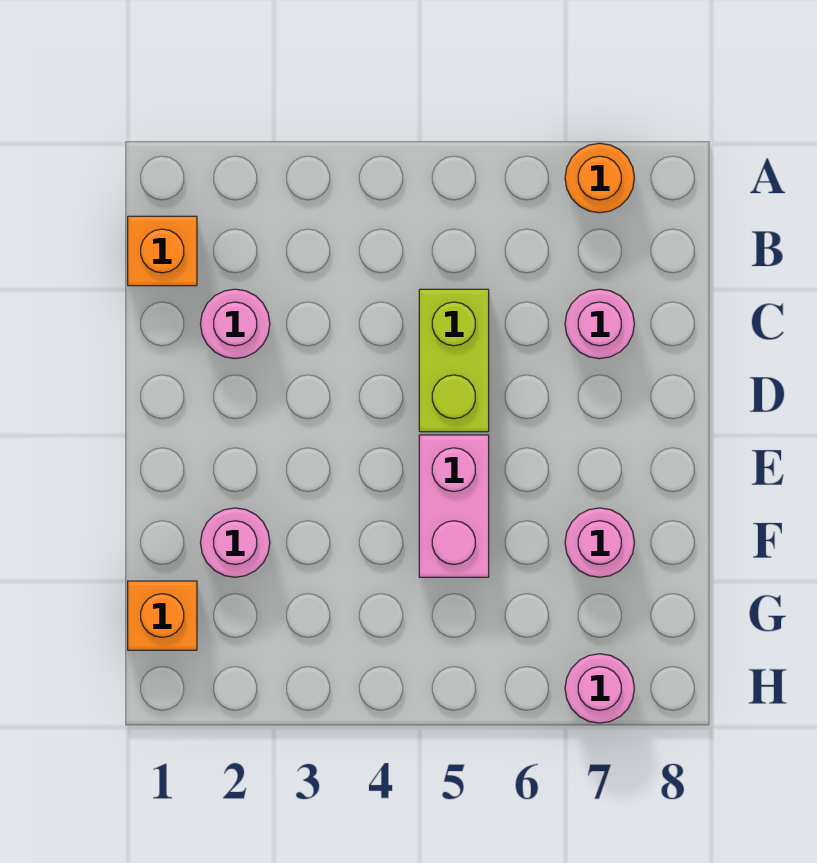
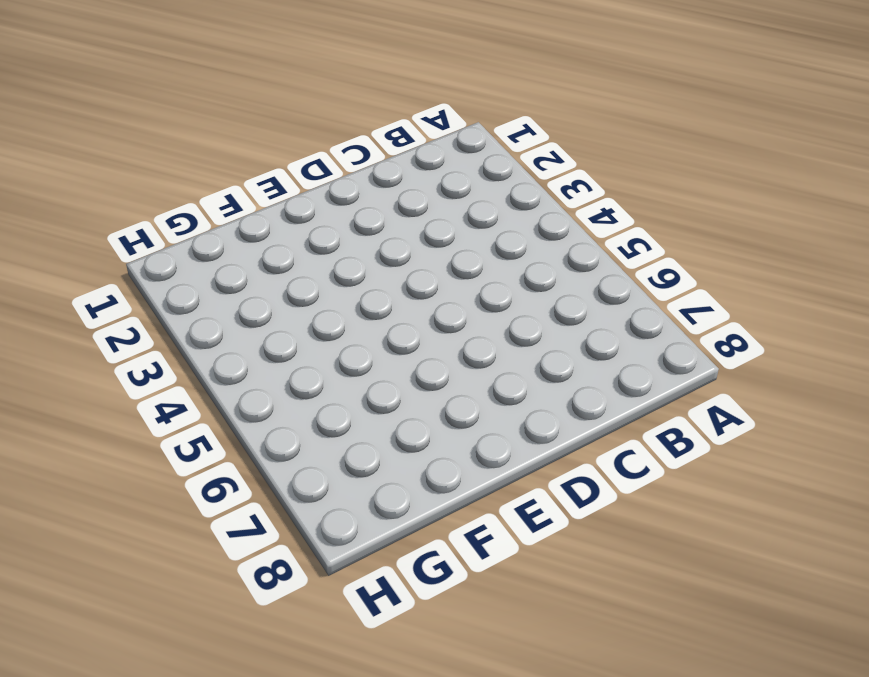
none -> orange 1x1 round brick [565,143,634,213]
none -> orange 1x1 brick [128,216,197,286]

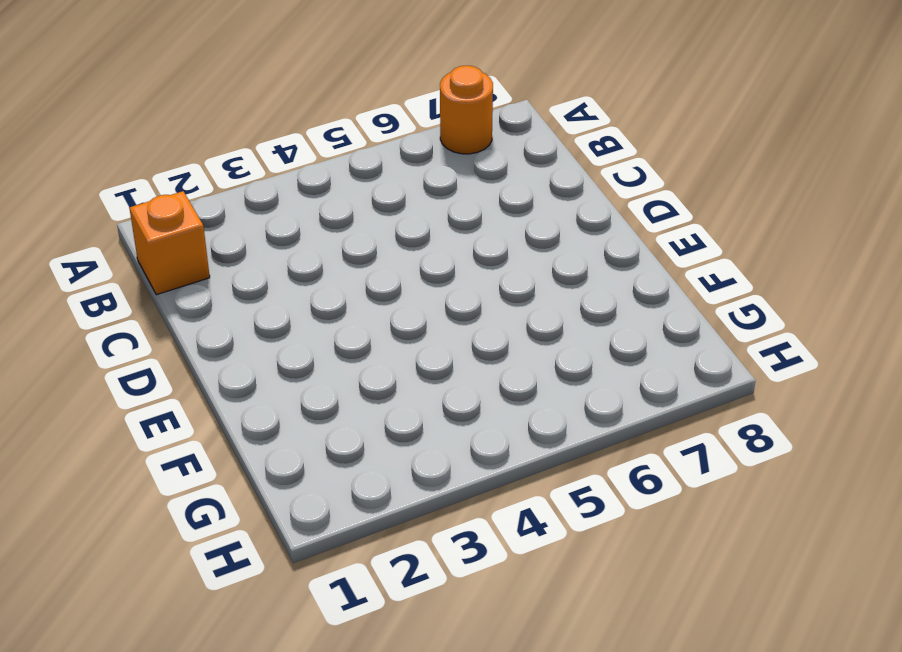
none -> pink 1x1 round brick [201,289,270,359]
none -> lime 1x2 brick [419,289,489,432]

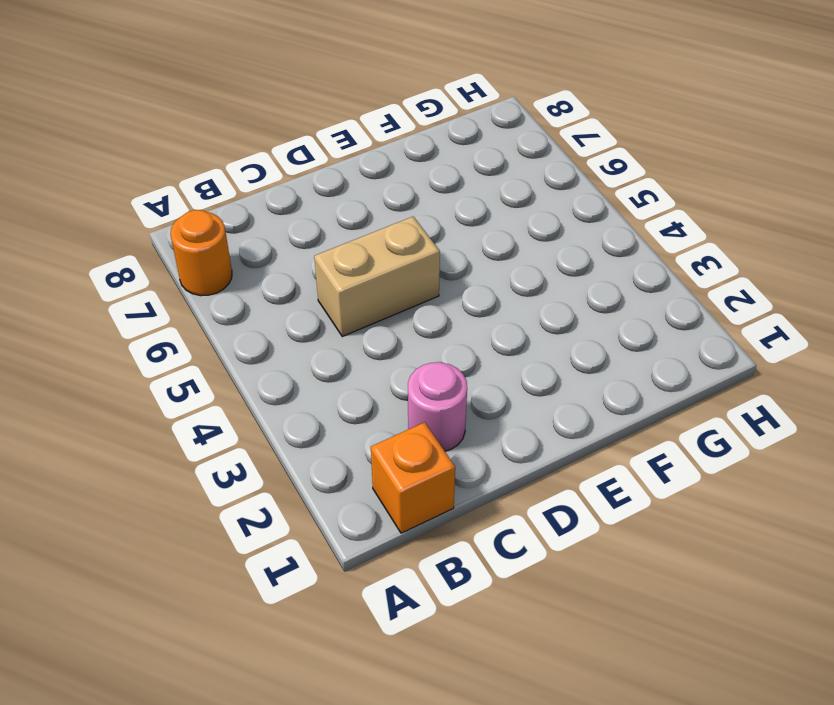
tan 1x2 brick [314,217,440,336] -> lime 1x2 brick [419,289,489,432]
none -> pink 1x1 round brick [565,289,634,359]
none -> pink 1x2 brick [419,435,489,577]

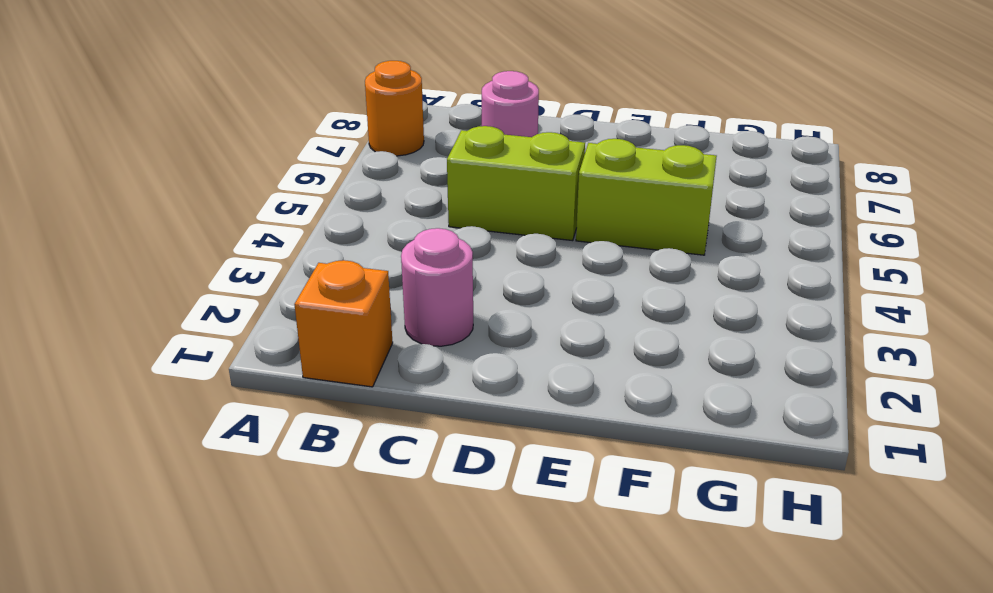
lime 1x2 brick [576,139,717,255] -> pink 1x2 brick [419,435,489,577]
none -> pink 1x1 round brick [200,508,270,577]
none -> pink 1x1 round brick [565,508,634,577]

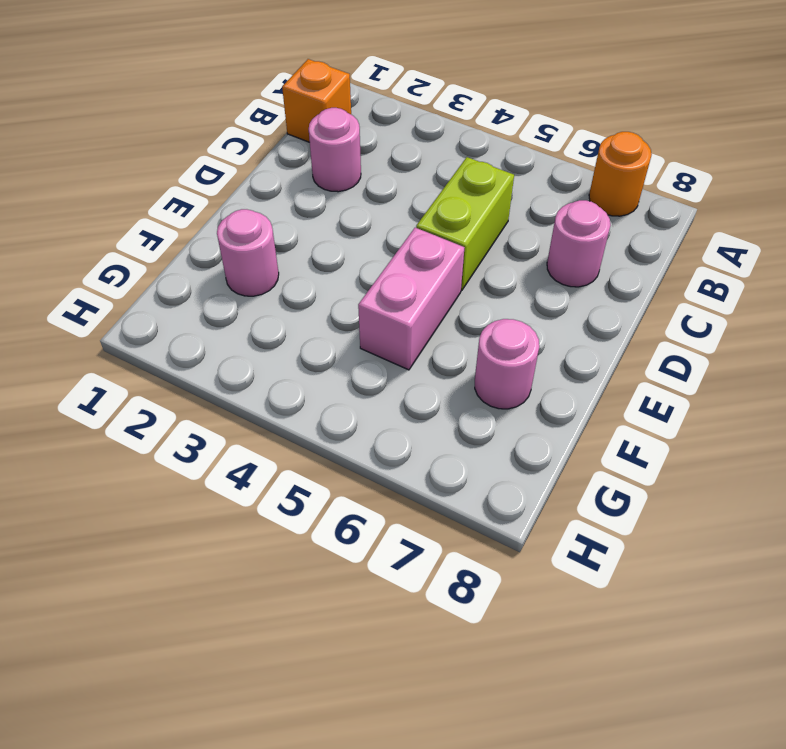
none -> orange 1x1 brick [128,581,197,650]
none -> pink 1x1 round brick [565,654,634,723]

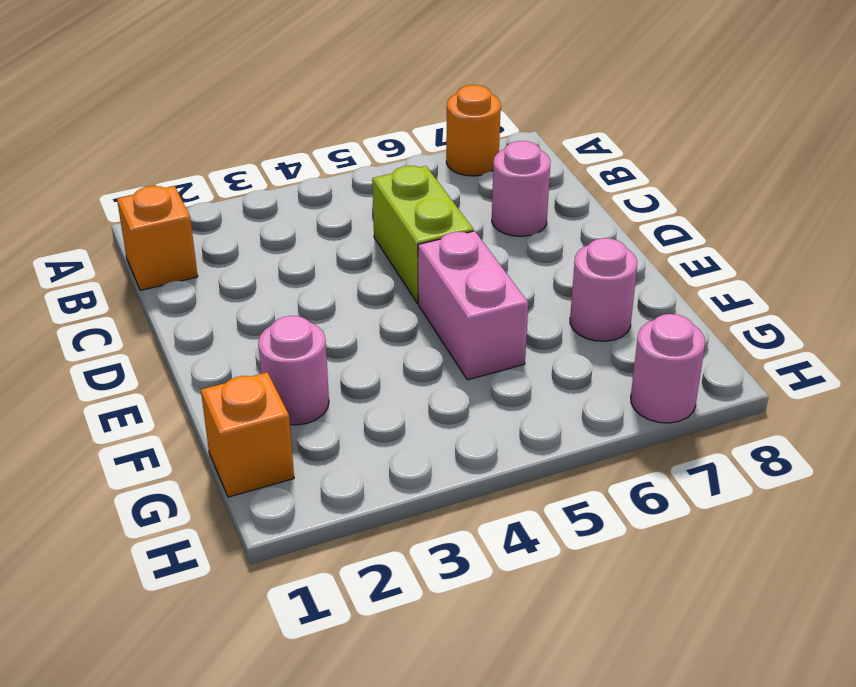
none -> pink 1x1 round brick [201,289,270,359]

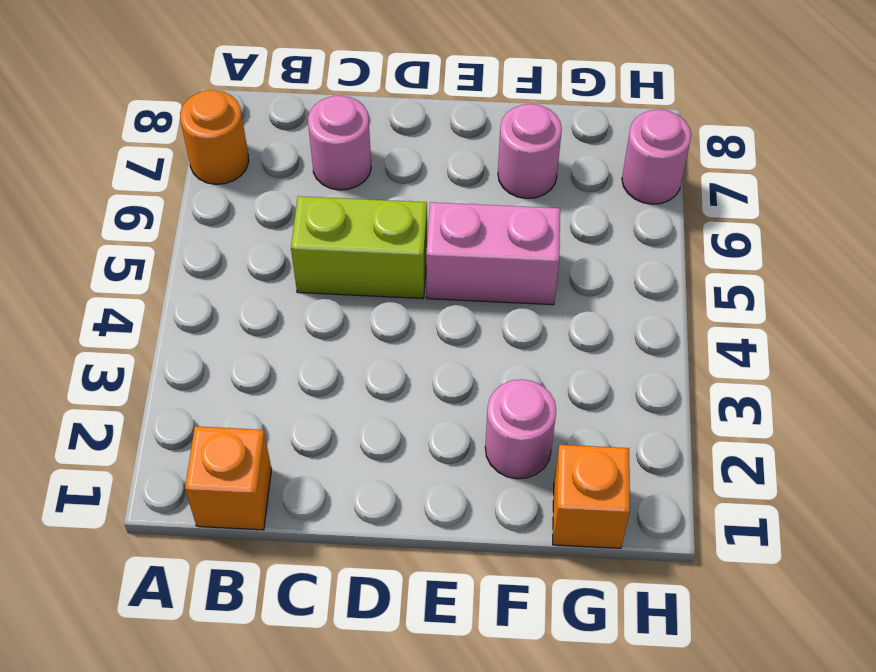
none -> pink 1x1 round brick [201,289,270,359]

